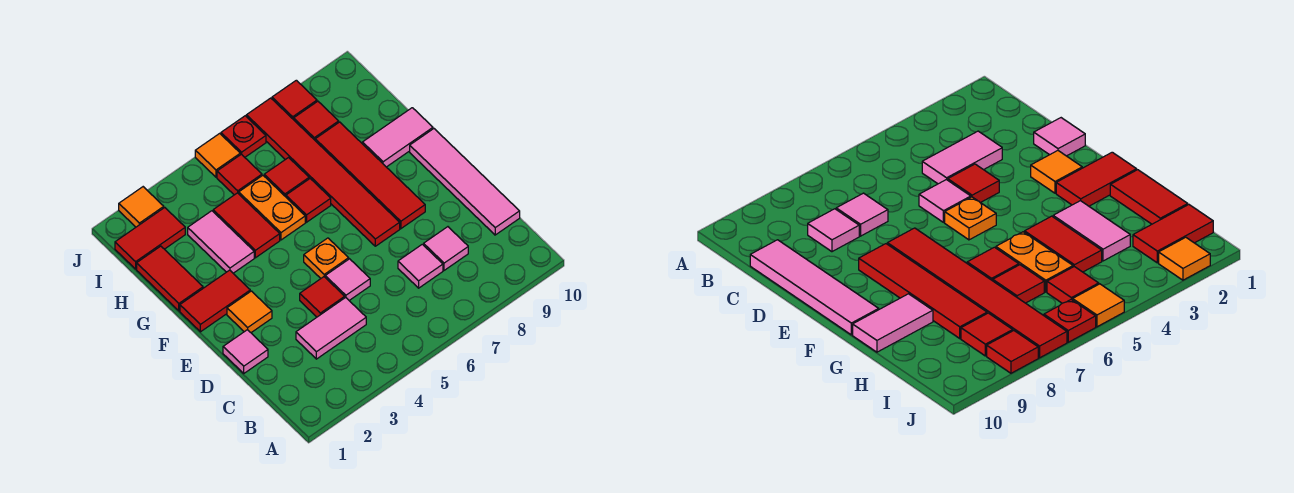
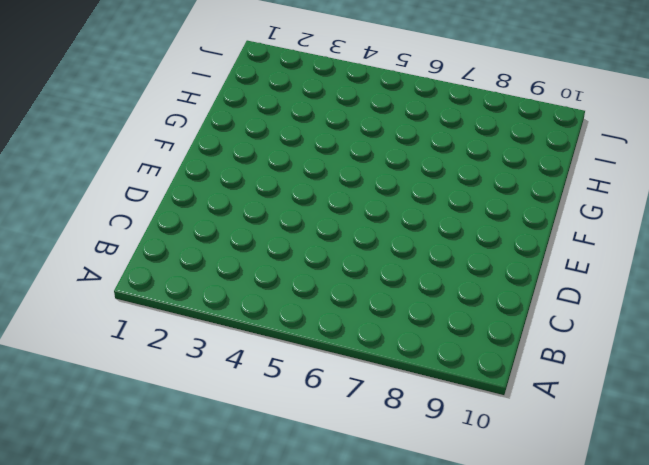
none -> pink 1x2 tile [296,297,366,359]
none -> pink 1x1 tile [398,244,443,288]
none -> pink 1x1 tile [424,227,468,270]

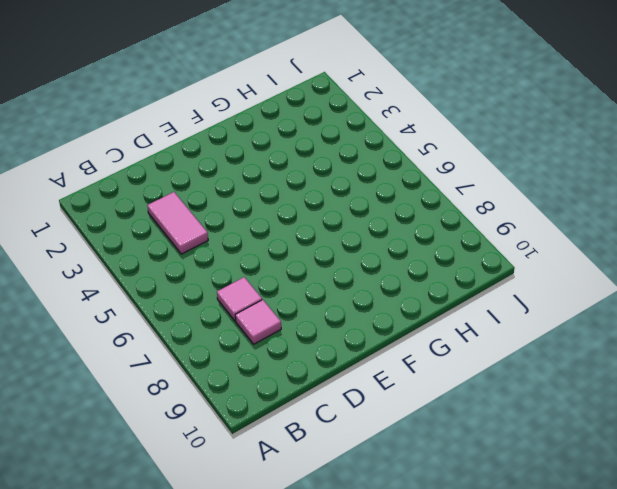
none -> pink 1x4 tile [410,129,520,235]
none -> pink 1x1 tile [223,330,268,373]
none -> red 1x1 tile [300,277,345,317]

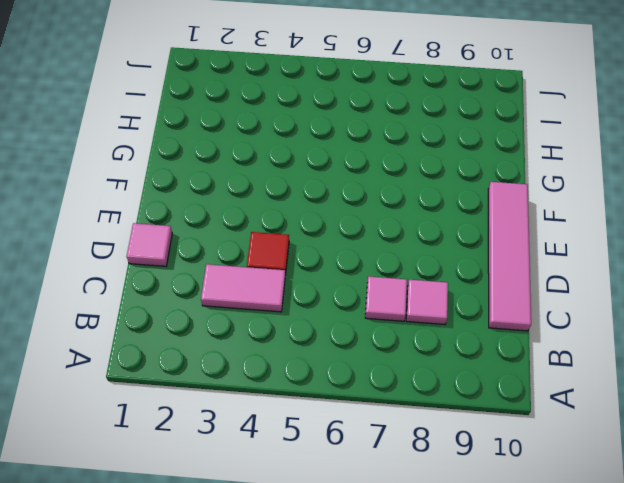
none -> pink 1x1 tile [325,259,370,300]
none -> orange 1x1 tile [227,291,272,333]
none -> orange 1x1 plate [304,238,349,278]

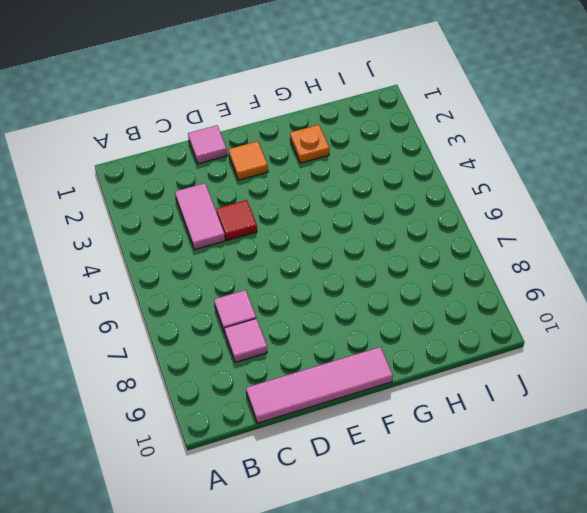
orange 1x1 plate [290,125,329,163] -> orange 1x1 plate moved to [304,238,349,278]
none -> pink 1x1 tile [325,259,370,300]
none -> red 1x6 tile [246,98,400,246]
none -> red 1x4 tile [315,122,425,229]

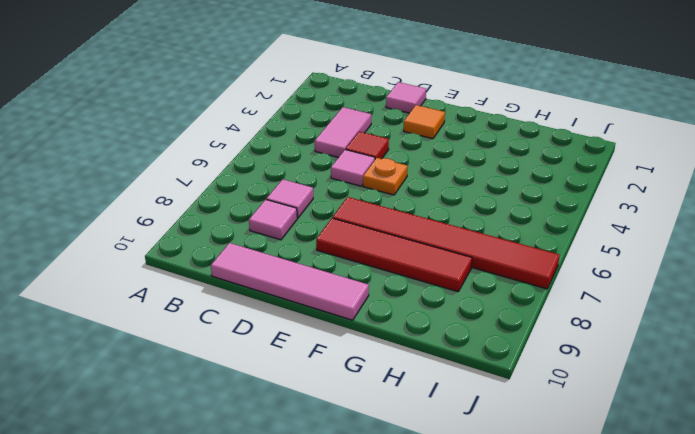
none -> red 1x2 tile [180,270,250,332]
none -> red 1x2 tile [137,246,203,311]
none -> pink 1x2 tile [188,211,254,273]

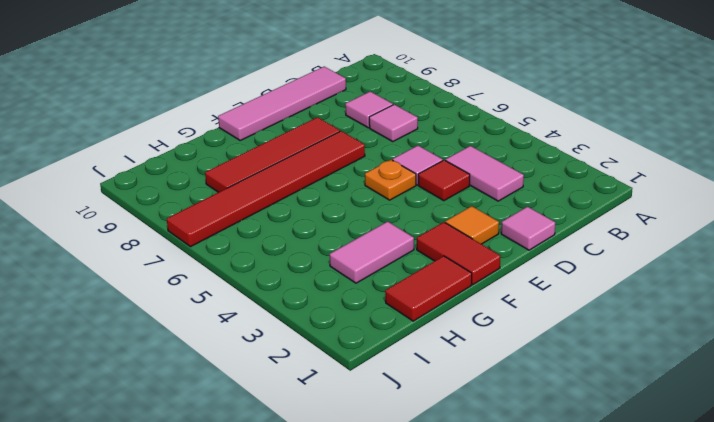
none -> red 1x2 tile [213,193,280,258]
none -> orange 1x2 plate [239,175,305,240]
none -> red 1x1 tile [286,179,331,222]

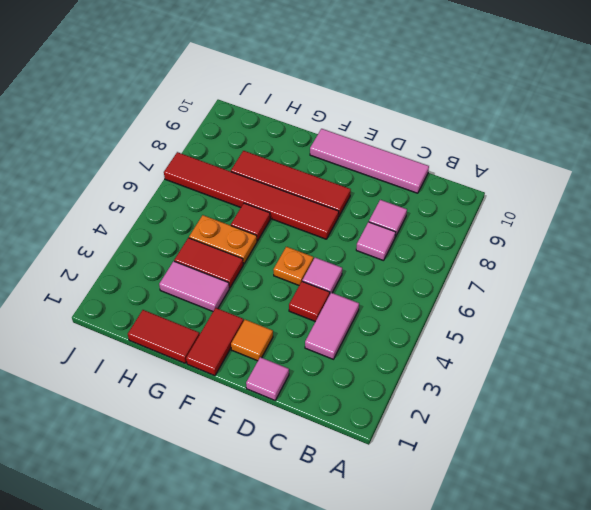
none -> pink 1x2 tile [363,108,433,167]
none -> red 1x1 tile [264,158,309,197]
none -> red 1x2 tile [115,208,185,269]

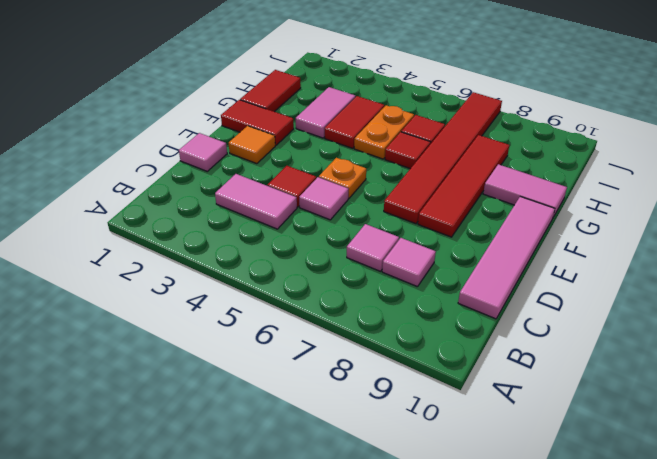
none -> red 1x2 tile [115,208,185,269]
none -> red 1x1 tile [217,154,262,195]
none -> red 1x1 tile [294,101,339,140]

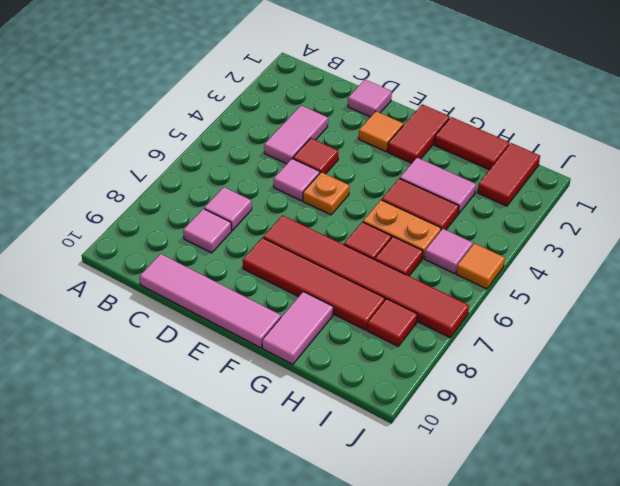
pink 1x1 tile [425,229,473,274] -> red 1x1 tile [217,154,262,195]
none -> orange 1x1 tile [119,187,164,227]
none -> red 1x1 plate [221,116,266,157]
none -> red 1x1 tile [272,80,317,120]

